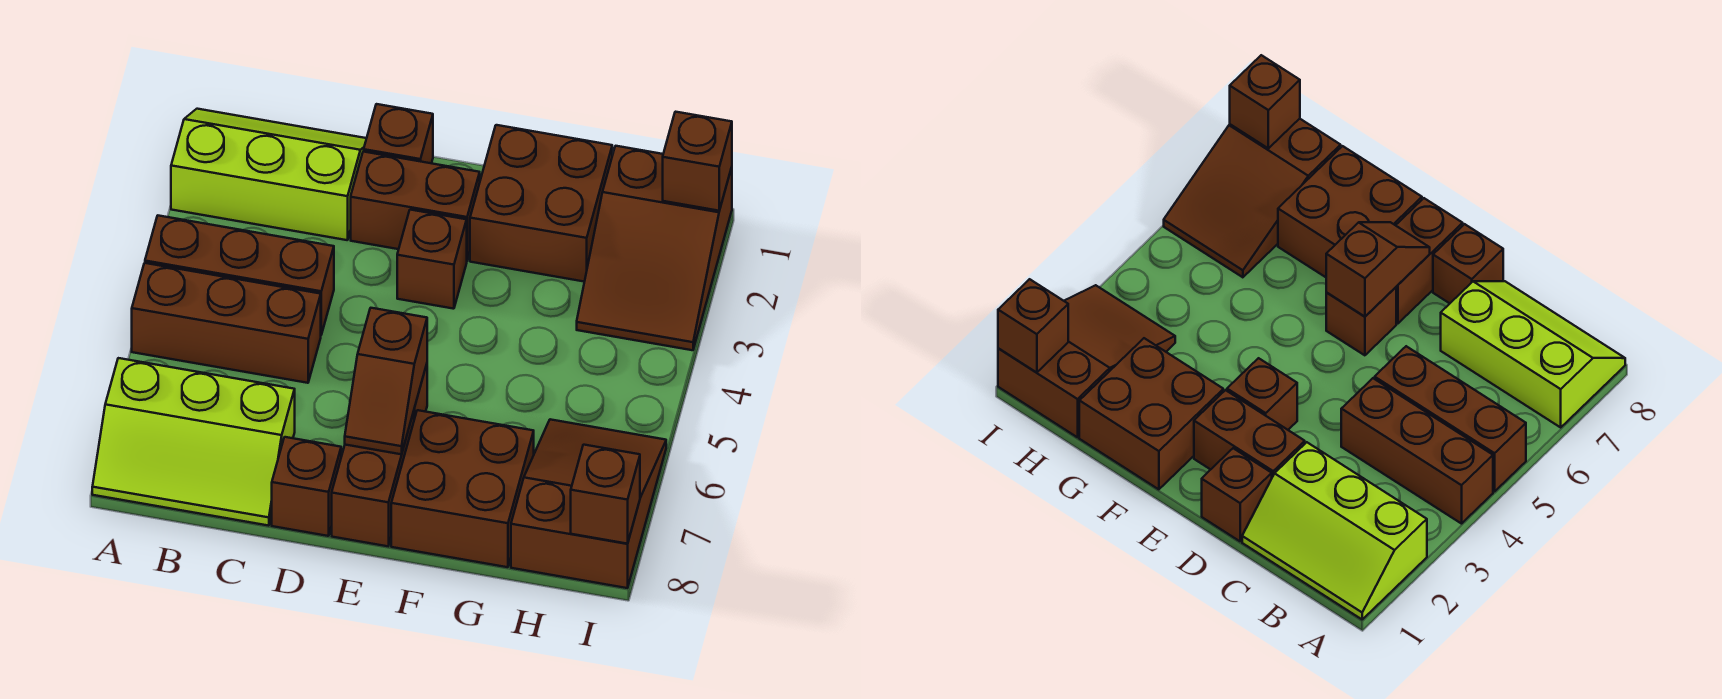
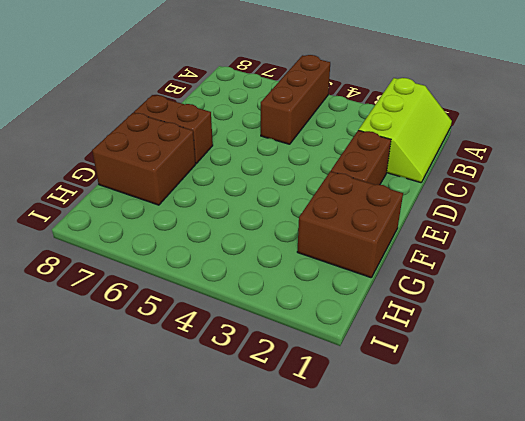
none -> brown 1x3 brick [145,216,334,335]
none -> lime 2x3 slope [92,358,295,526]
none -> brown 1x1 brick [364,104,433,163]

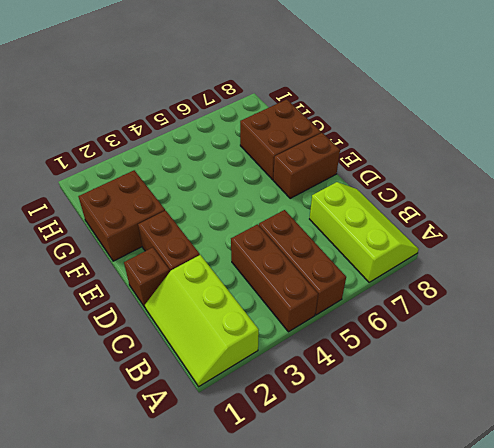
none -> brown 1x1 brick [272,437,341,536]
none -> brown 1x1 brick [397,210,467,309]
none -> brown 1x1 brick [1326,287,1396,355]

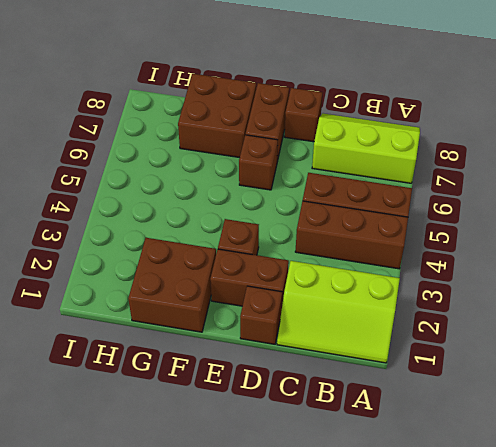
none -> brown 2x3 slope [577,146,732,350]
none -> brown 2x3 slope [511,419,666,588]
none -> brown 1x2 slope [345,308,427,454]

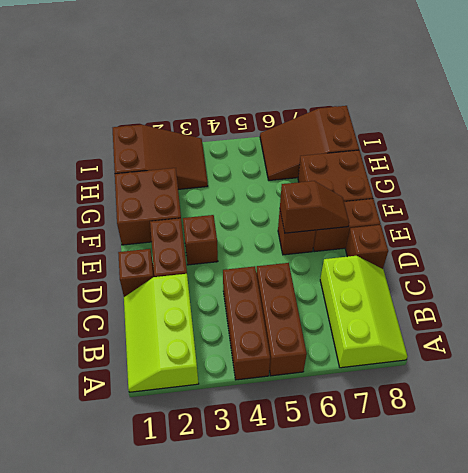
none -> brown 1x1 brick [663,112,732,211]
none -> brown 1x1 brick [571,445,640,544]

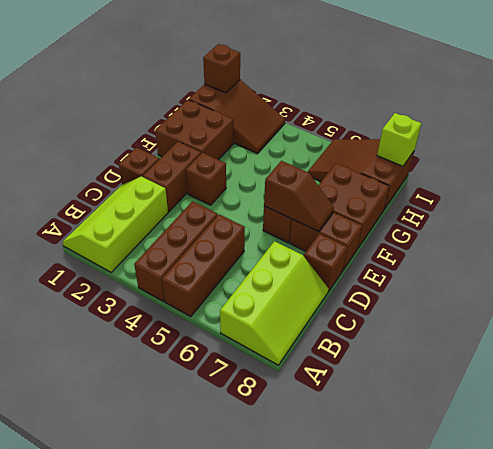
lime 1x1 brick [377,113,421,166] -> brown 1x1 brick [571,445,640,544]

